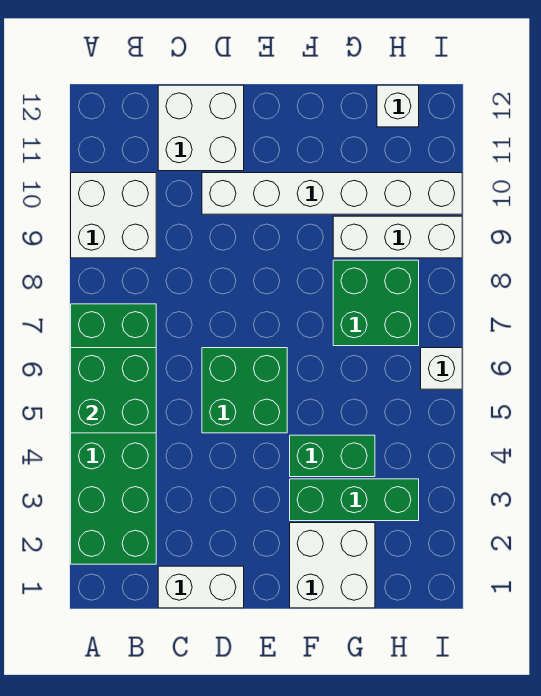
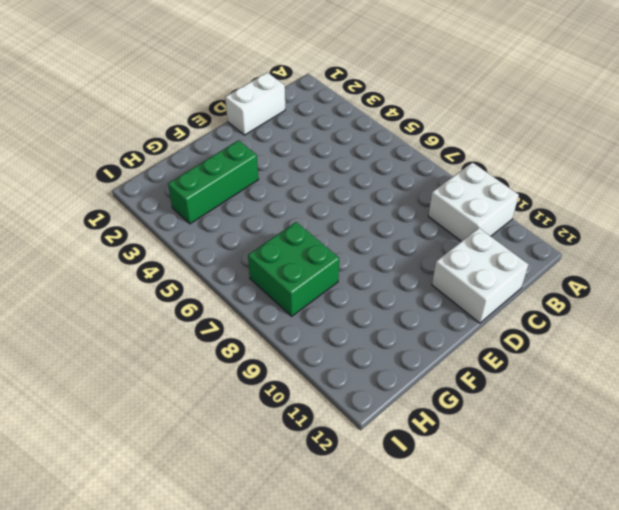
none -> green 2x6 brick [71,304,156,564]
none -> green 2x2 brick [202,348,287,433]
none -> white 1x6 brick [202,173,462,214]

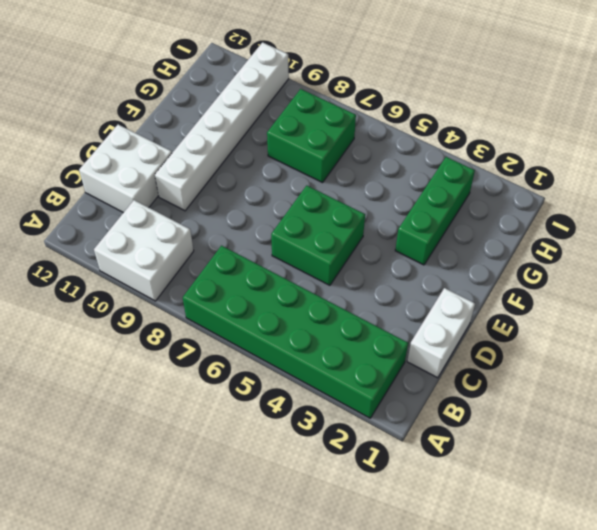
none -> white 2x2 brick [290,523,375,608]
none -> green 1x2 brick [290,435,375,477]
none -> white 1x3 brick [333,216,462,258]

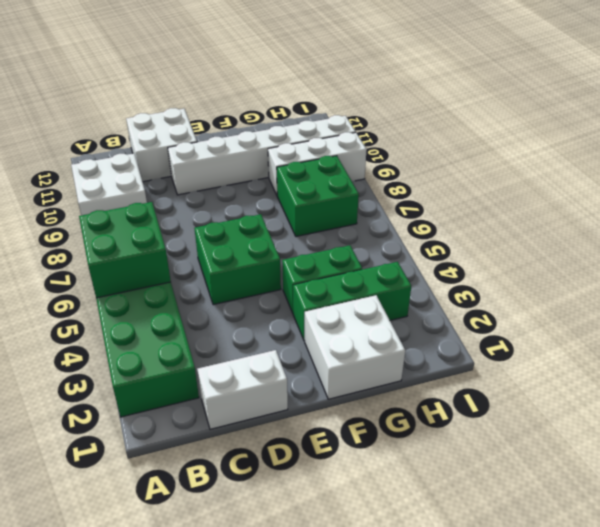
none -> white 1x1 brick [377,85,419,127]
none -> white 1x1 brick [421,348,462,389]

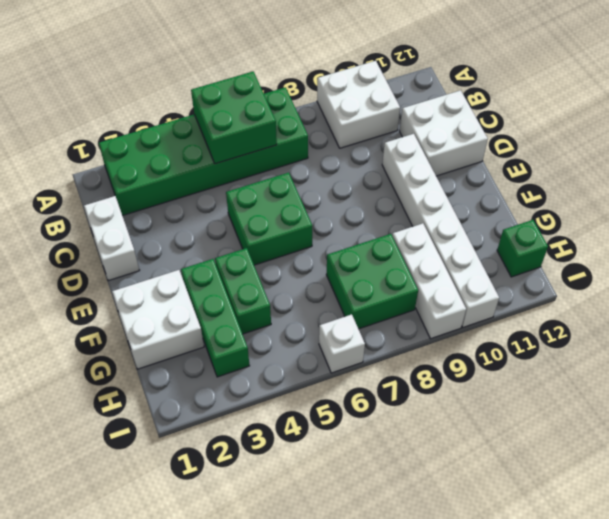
green 1x1 brick [497,220,548,277] -> white 1x1 brick [377,85,419,127]

